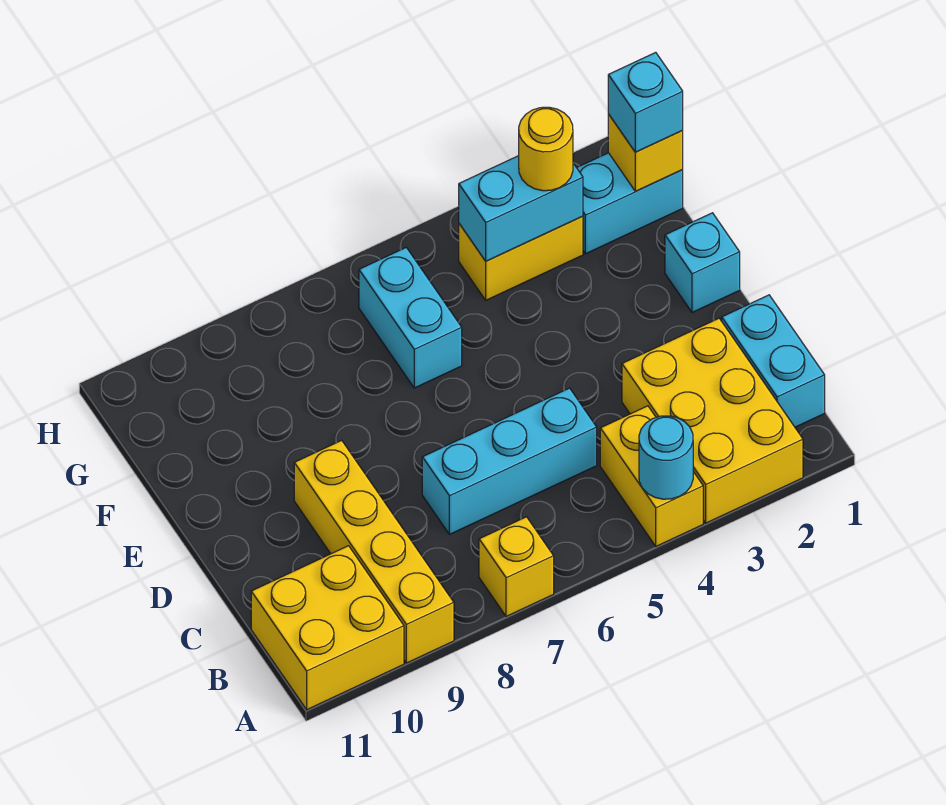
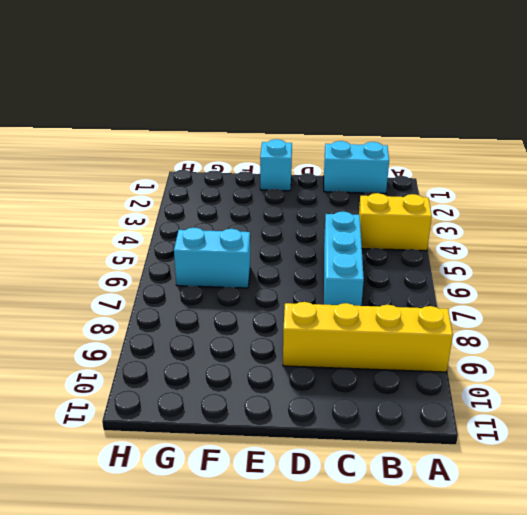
none -> yellow 2x3 brick [622,318,803,523]
none -> yellow 1x1 brick [479,517,554,617]
none -> yellow 2x2 brick [251,546,404,710]

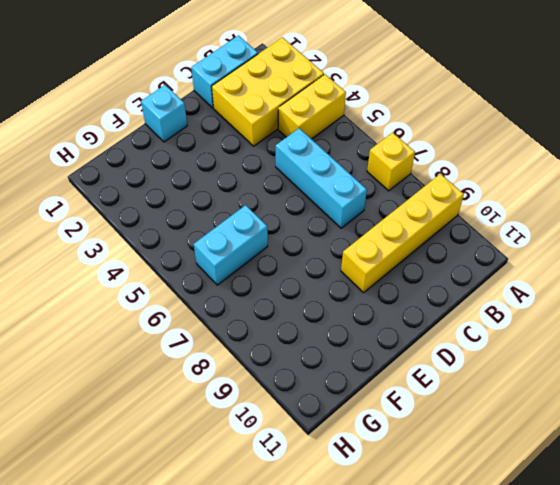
none -> yellow 2x2 brick [251,546,404,710]
none -> cyan 1x2 brick [577,153,683,254]
none -> yellow 1x2 brick [459,216,583,300]

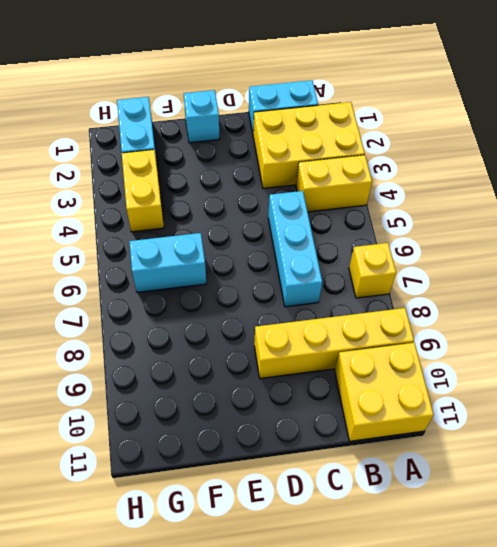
none -> cyan 1x1 round brick [639,416,693,499]
none -> yellow 1x1 brick [608,114,683,191]
none -> cyan 1x2 brick [459,156,583,261]

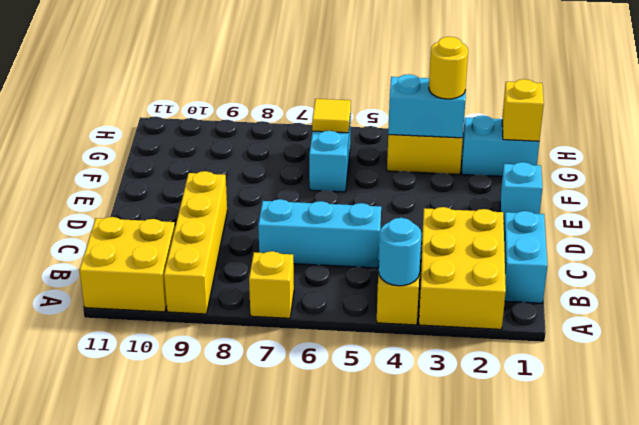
yellow 1x1 tile [312,99,351,133] -> none
none -> cyan 1x1 brick [608,52,683,152]

